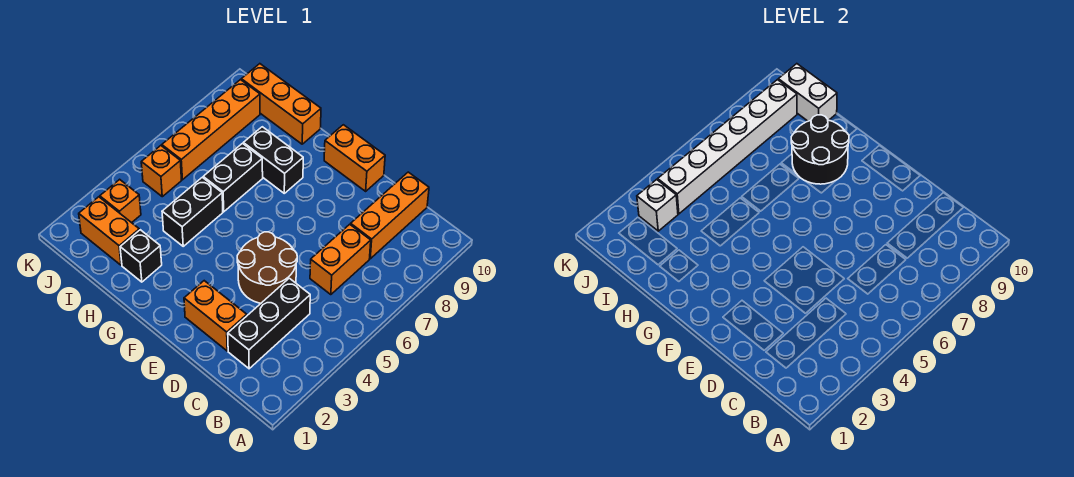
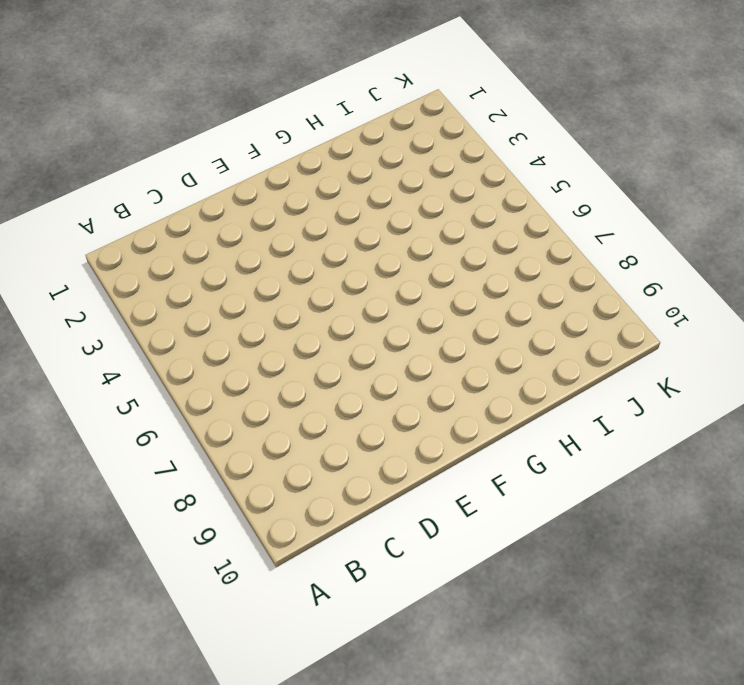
none -> black 1x3 brick [228,278,310,369]
none -> orange 1x2 brick [310,224,371,295]
none -> orange 1x3 brick [351,172,429,259]

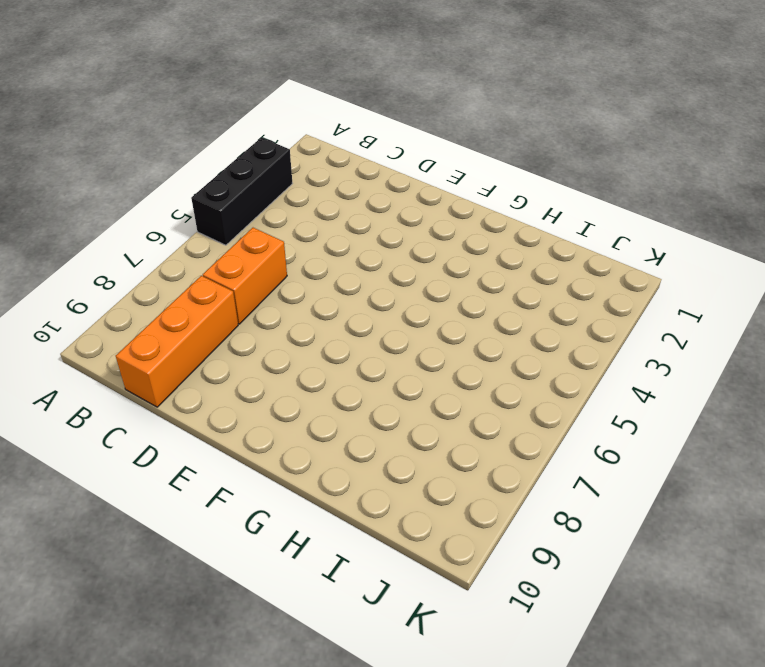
black 1x3 brick [191,138,292,245] -> black 1x3 brick moved to [228,278,310,369]
none -> orange 1x2 brick [184,281,247,351]
none -> brown 2x2 round brick [237,232,297,303]
none -> orange 1x2 brick [324,125,385,191]

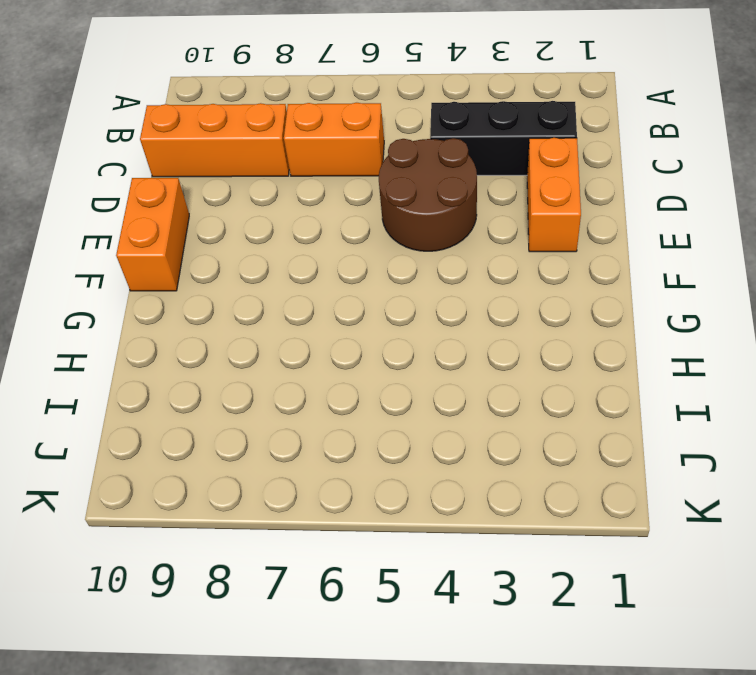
none -> black 1x2 brick [243,127,303,193]
none -> black 1x1 brick [120,230,162,282]
none -> black 1x2 brick [162,177,223,246]

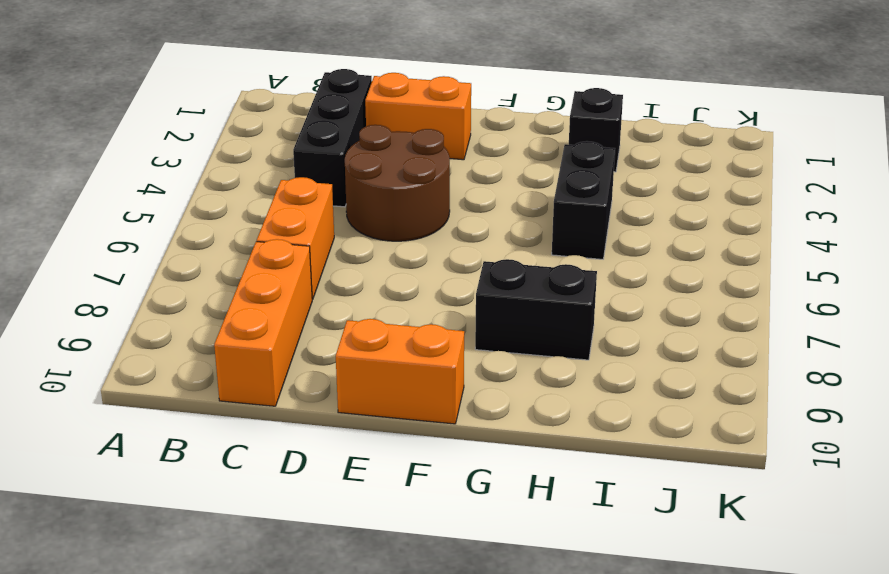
none -> black 1x2 brick [203,144,263,212]
none -> orange 1x3 brick [241,64,321,144]
none -> orange 1x2 brick [79,197,139,265]

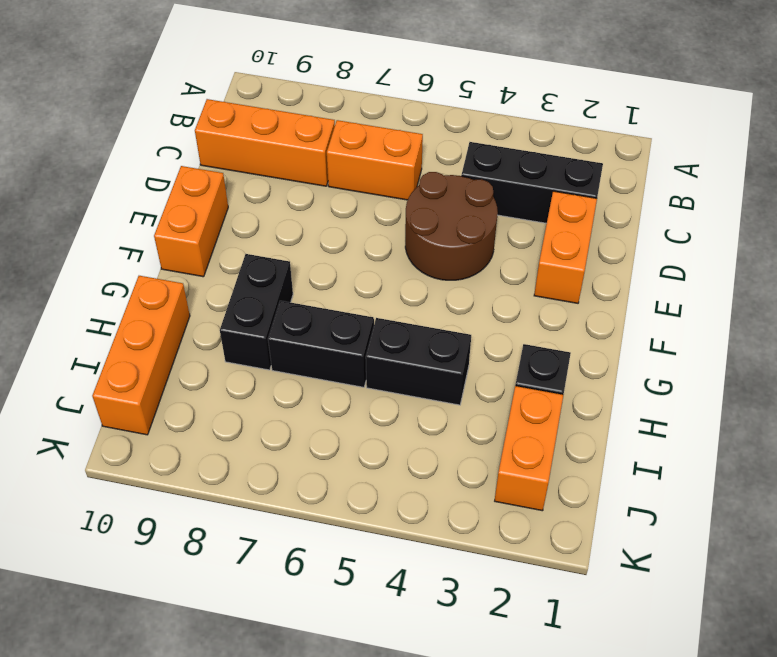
none -> orange 1x1 brick [100,179,141,223]
none -> orange 1x1 brick [141,146,182,197]
none -> orange 1x4 brick [162,80,260,180]

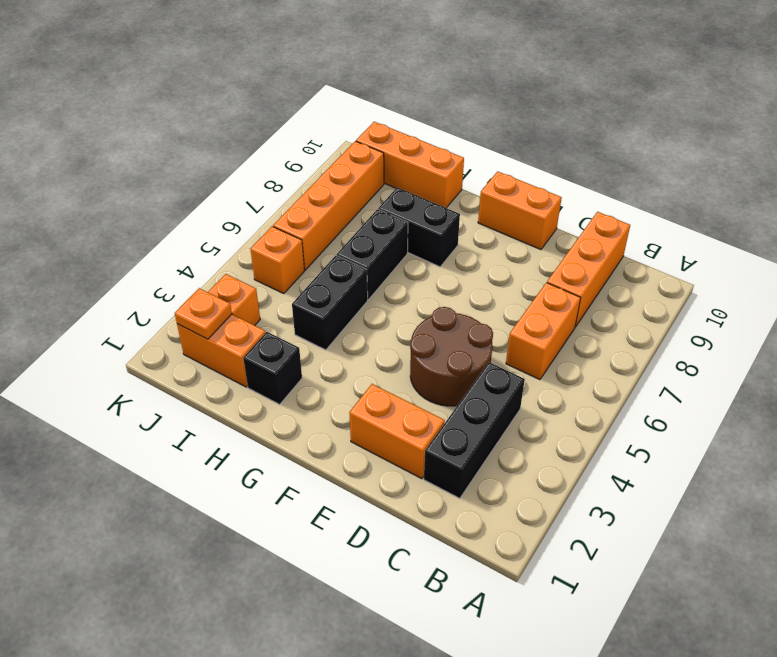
orange 1x1 plate [175,288,232,339] -> none
none -> black 2x2 round brick [791,115,849,184]
none -> white 1x2 brick [778,64,837,121]
none -> white 1x1 brick [637,179,678,231]

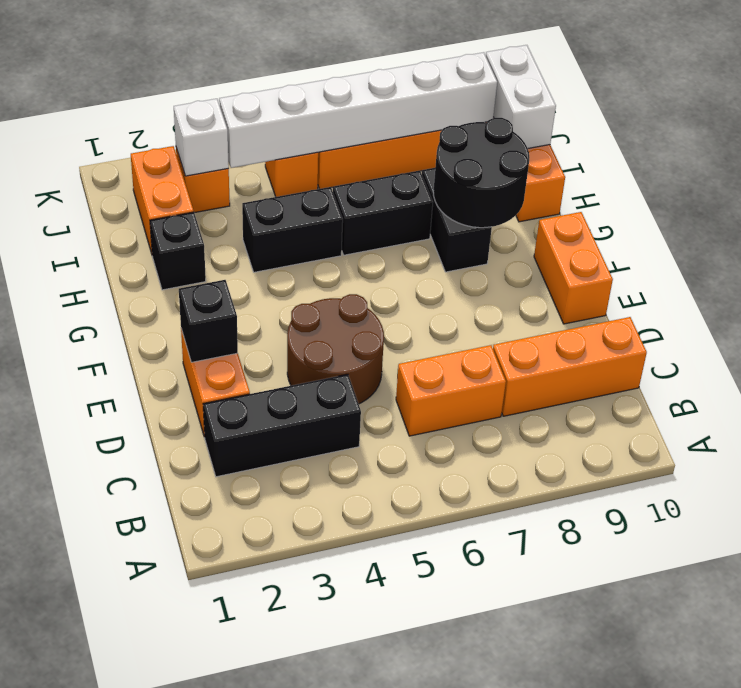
black 1x1 brick [179,280,238,362] -> none

